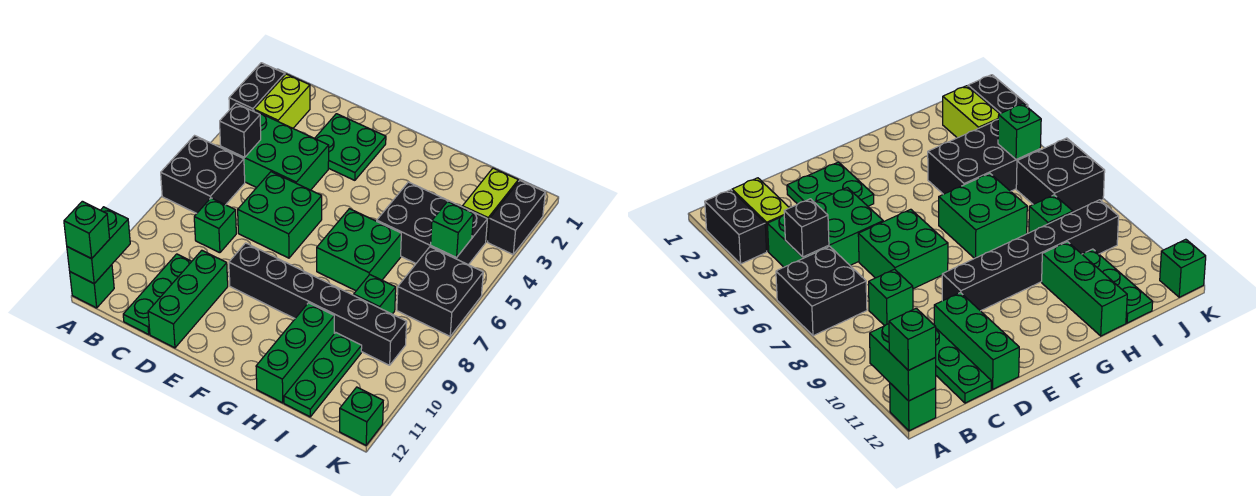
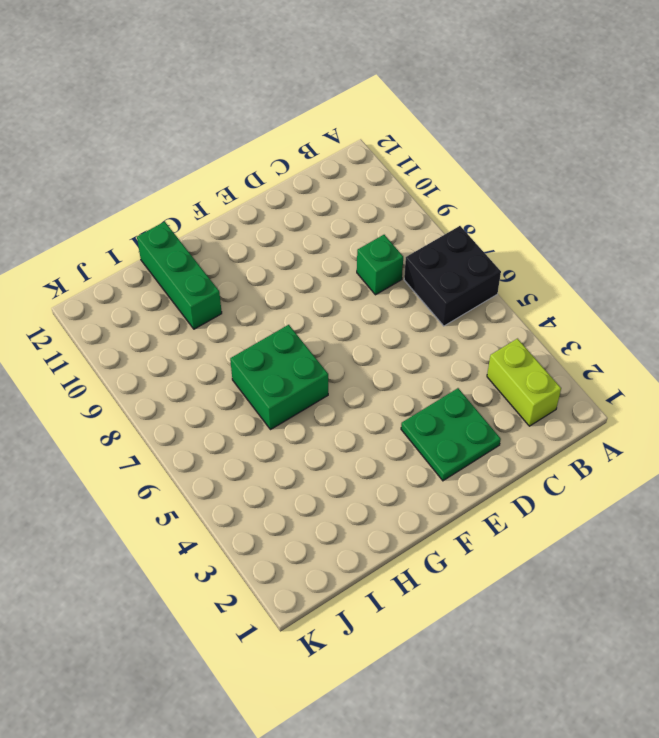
none -> black 1x2 brick [229,63,285,111]
none -> green 1x1 brick [70,265,114,308]
none -> green 2x3 brick [221,110,329,190]

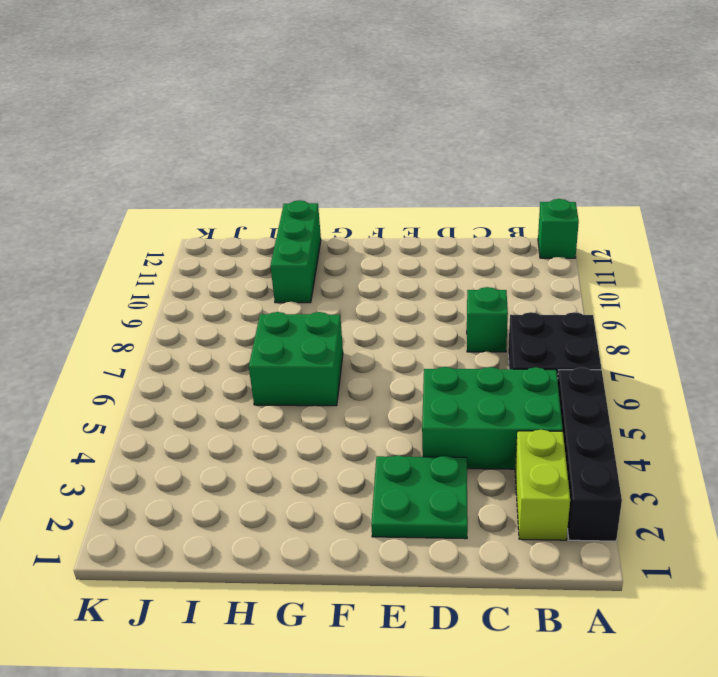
black 1x4 brick [558,368,622,541] -> black 1x2 brick [229,63,285,111]
none -> green 1x3 plate [123,254,192,334]
none -> green 2x2 brick [238,172,322,258]
none -> green 1x3 brick [148,250,228,348]

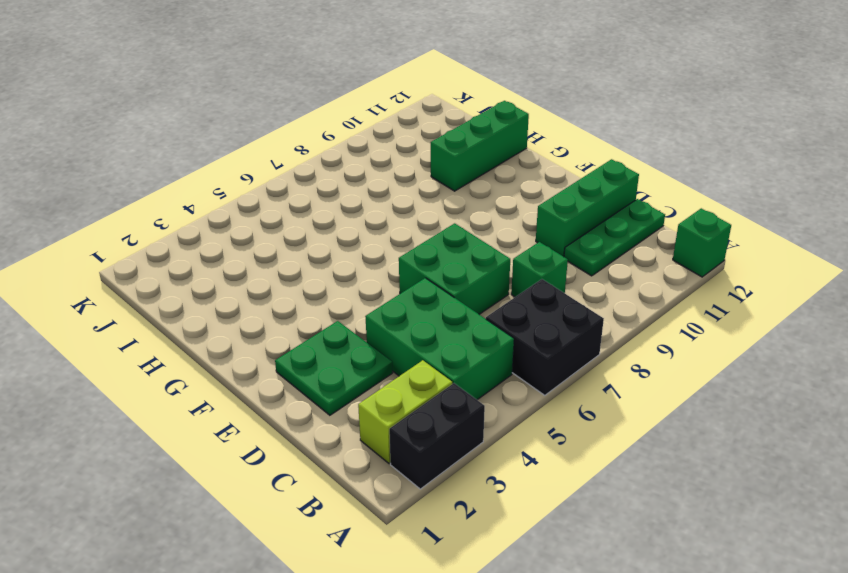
none -> black 1x6 brick [229,243,407,365]
none -> green 2x2 brick [317,209,401,291]
none -> black 2x3 brick [377,182,487,265]

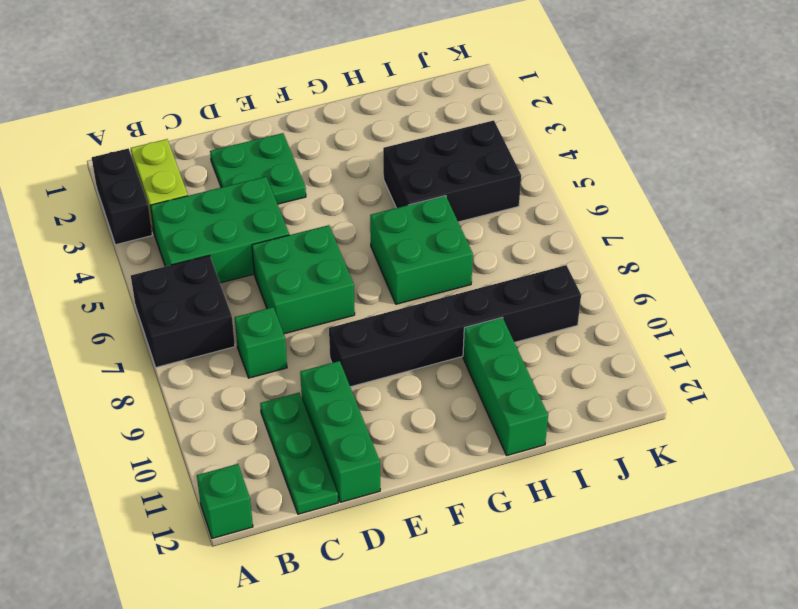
none -> green 1x1 brick [354,275,396,314]
none -> green 1x3 plate [284,333,362,417]
none -> lime 1x2 brick [462,168,518,242]

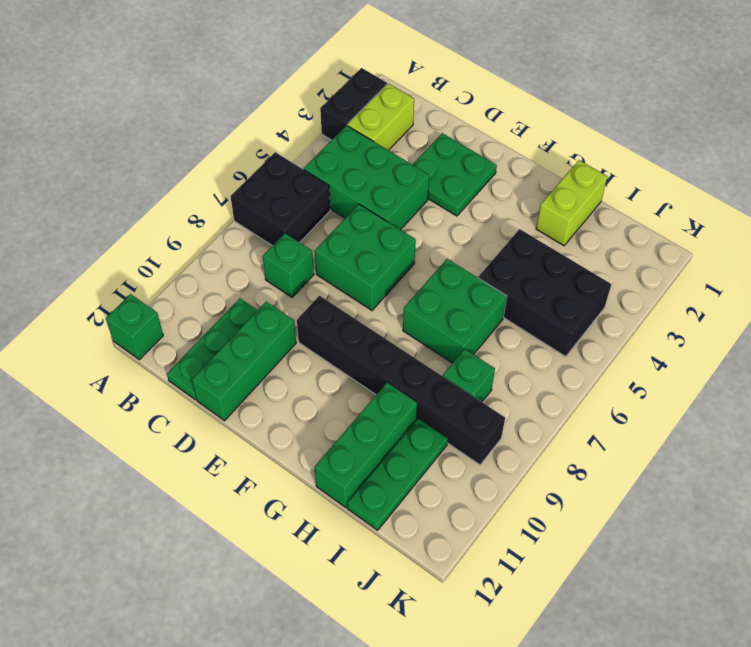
lime 1x2 brick [536,160,607,246] -> lime 1x2 brick moved to [462,168,518,242]
none -> black 2x2 brick [397,247,483,336]
none -> black 1x2 brick [488,180,545,254]
none -> green 1x1 brick [340,387,383,445]

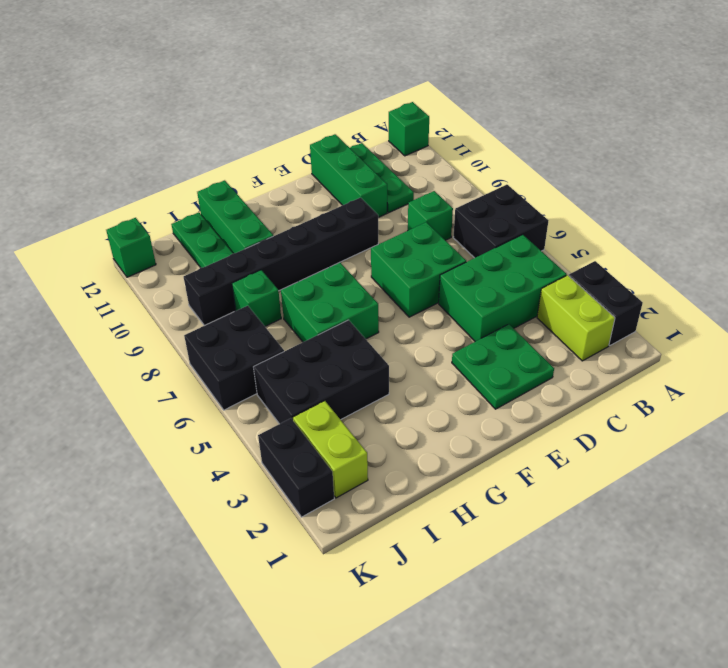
none -> green 1x2 brick [67,207,130,284]
none -> black 1x1 brick [220,104,261,157]
none -> green 1x1 brick [431,201,474,258]

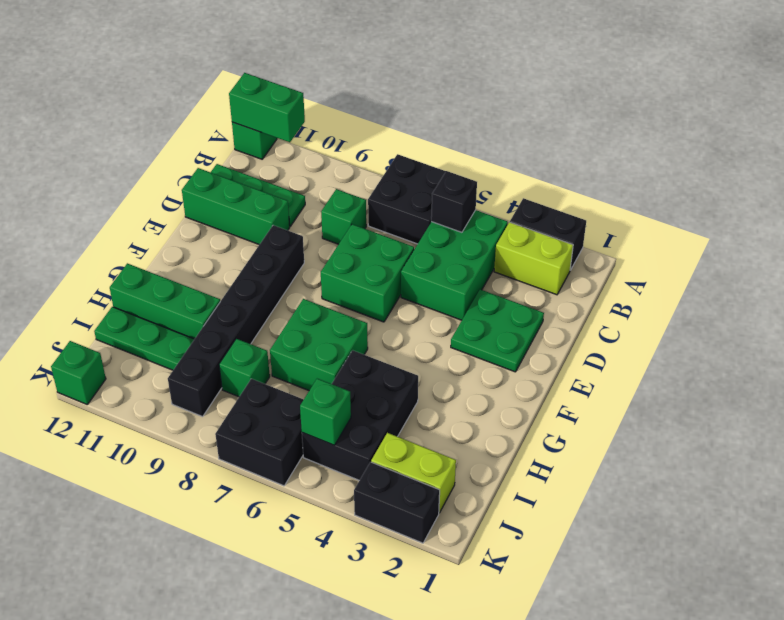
none -> green 1x1 brick [64,201,110,259]

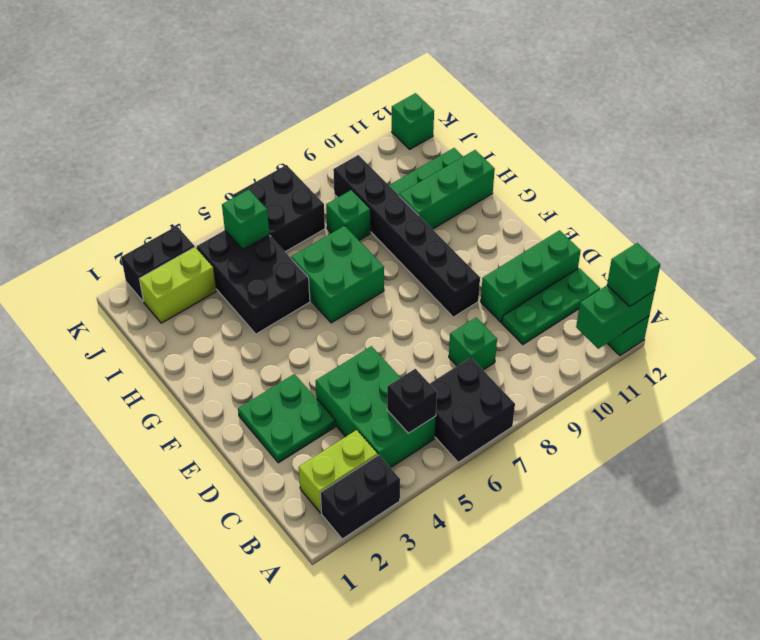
none -> green 2x2 brick [238,172,322,258]

